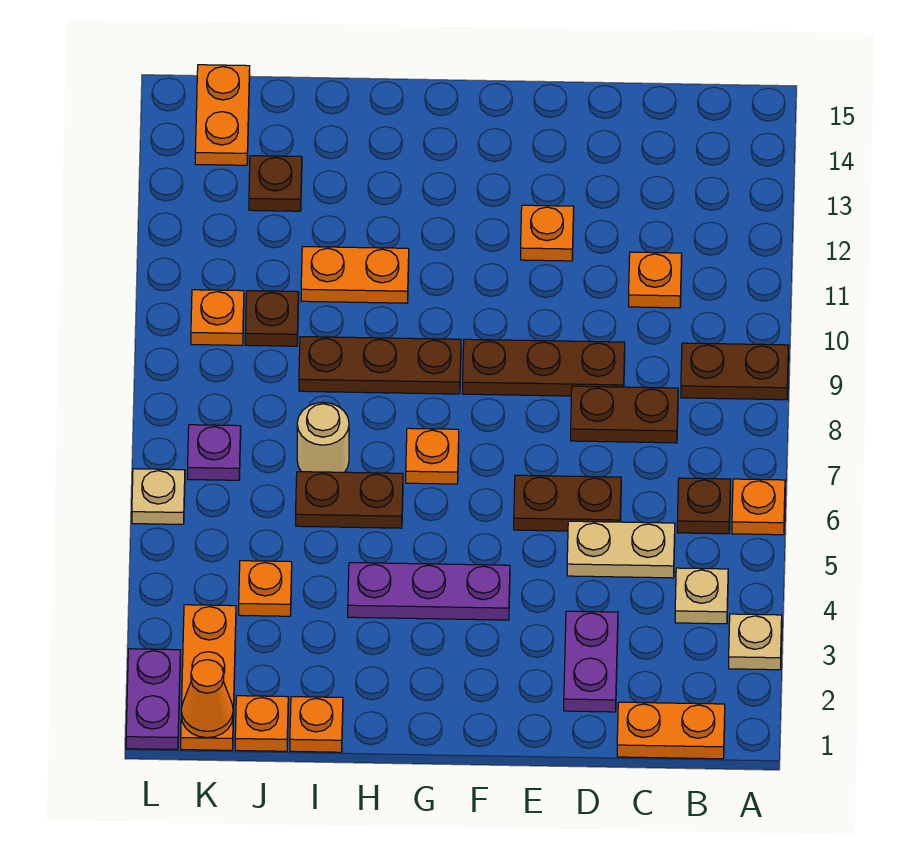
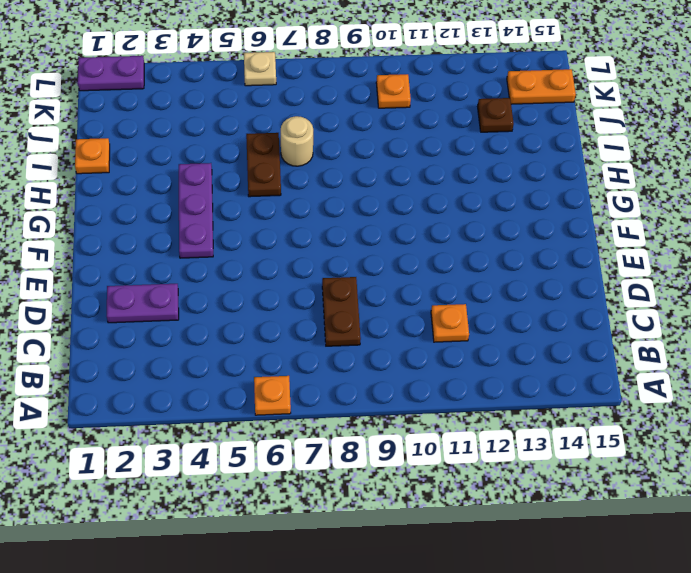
none -> tan 1x1 plate [729,614,782,670]
none -> brown 1x2 plate [681,343,788,400]
none -> orange 1x2 plate [617,702,725,759]
none -> tan 1x1 plate [675,568,728,624]

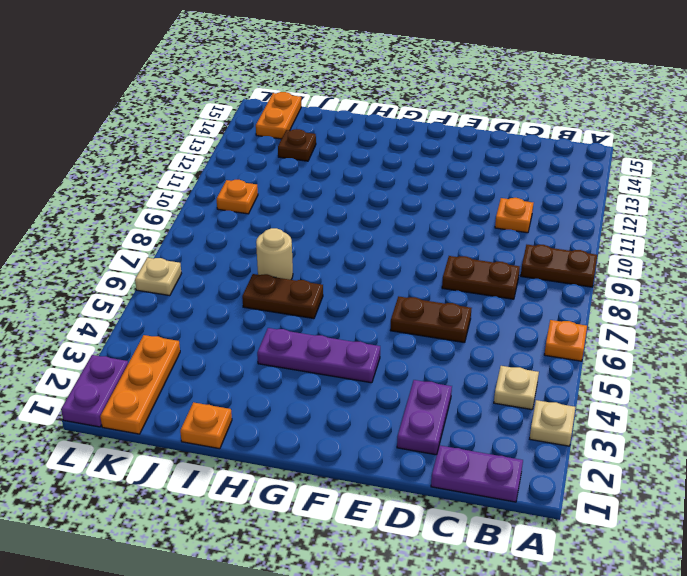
purple 1x2 plate [431,445,523,502] -> orange 1x2 plate [617,702,725,759]
none -> brown 1x1 plate [677,478,730,534]
none -> tan 1x2 plate [567,521,675,578]
none -> brown 1x3 plate [463,339,625,396]
none -> orange 1x1 plate [521,205,574,261]

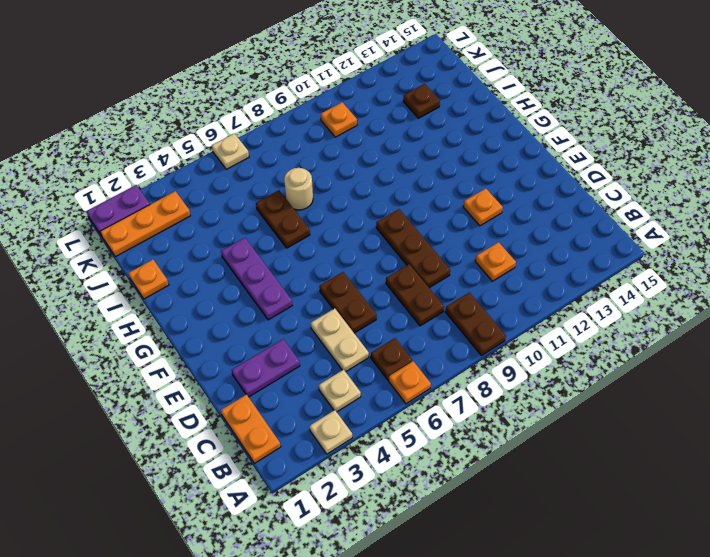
none -> orange 1x1 plate [406,428,459,484]
none -> brown 1x3 plate [299,337,461,394]
none -> orange 1x2 plate [301,247,409,303]
none -> orange 1x1 plate [235,696,288,751]

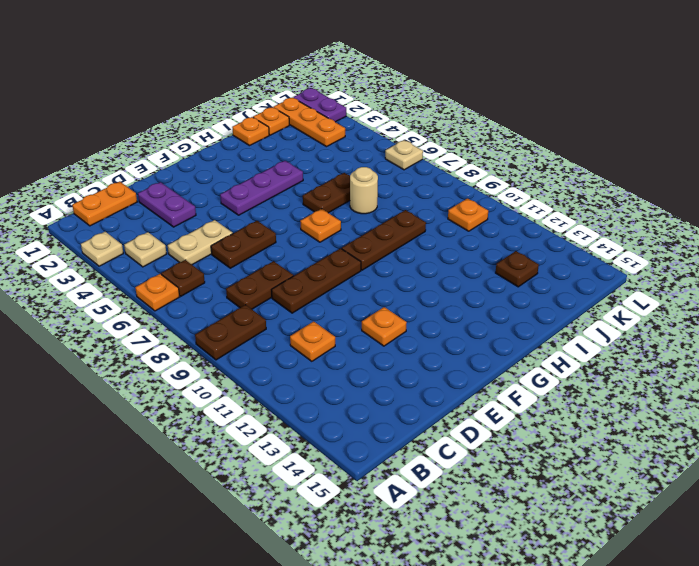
none -> orange 1x2 plate [301,247,409,303]
none -> orange 1x1 plate [239,561,292,616]
none -> brown 1x1 plate [245,291,299,346]
none -> purple 1x1 plate [188,425,241,480]

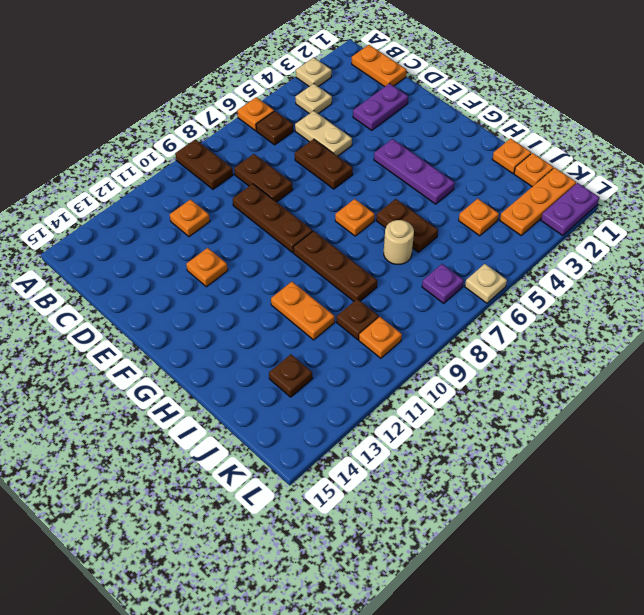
none -> orange 1x2 plate [195,65,250,165]
none -> orange 1x1 cone [181,660,233,738]

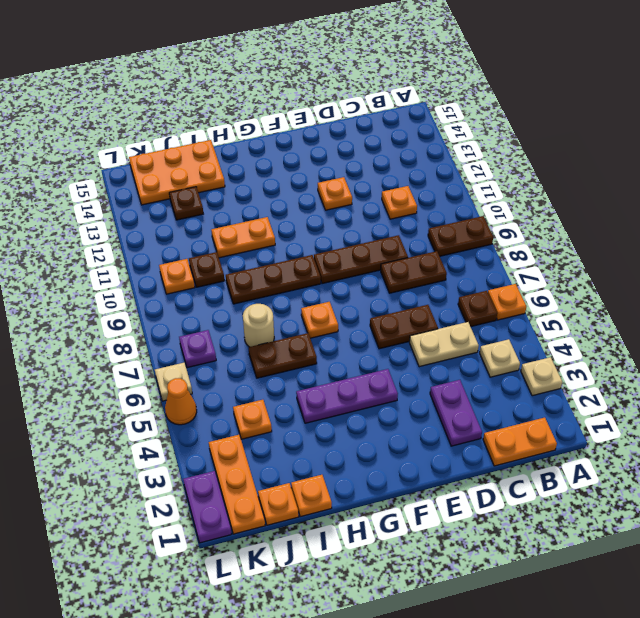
orange 2x3 plate [129,140,225,205] -> orange 1x2 plate [195,65,250,165]
orange 1x1 cone [165,378,197,425] -> orange 1x1 cone moved to [181,660,233,738]

